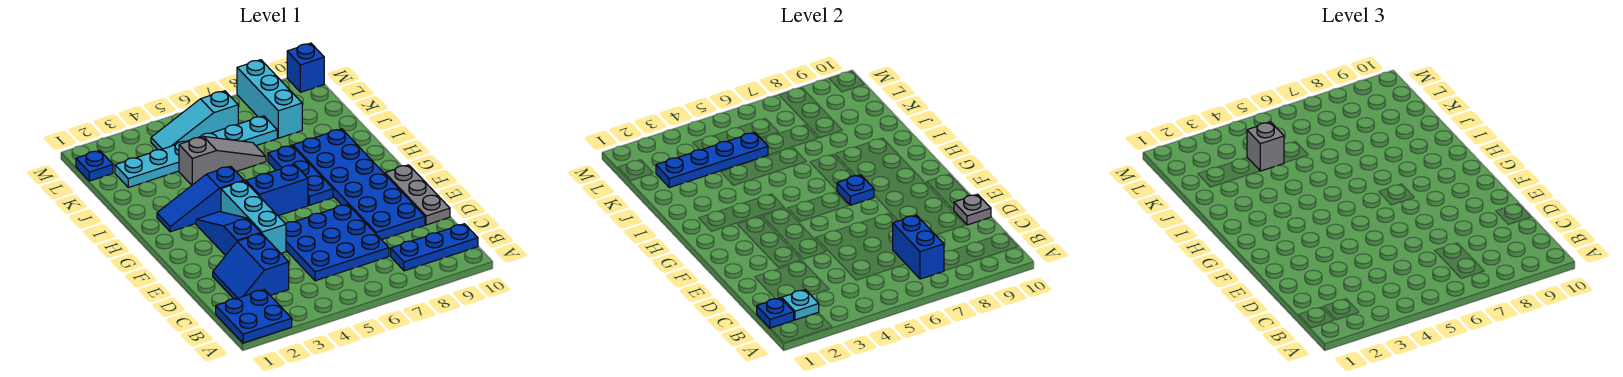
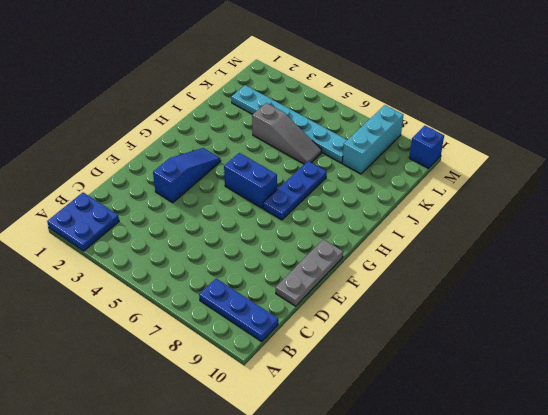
none -> blue 2x2 slope [213,233,289,299]
none -> blue 3x3 plate [286,204,389,281]
none -> blue 2x6 plate [293,129,425,240]

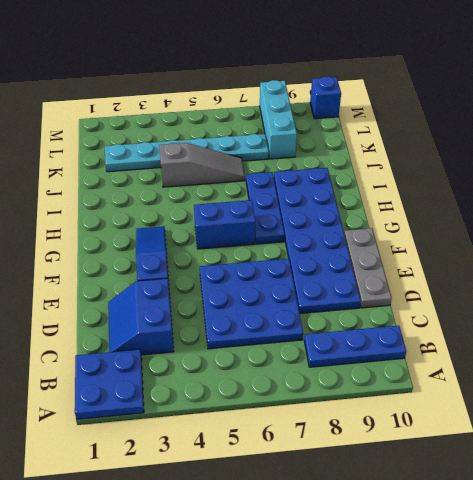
none -> cyan 1x3 brick [221,181,286,253]
none -> blue 1x3 slope [157,166,244,232]
none -> blue 1x1 plate [76,150,113,181]

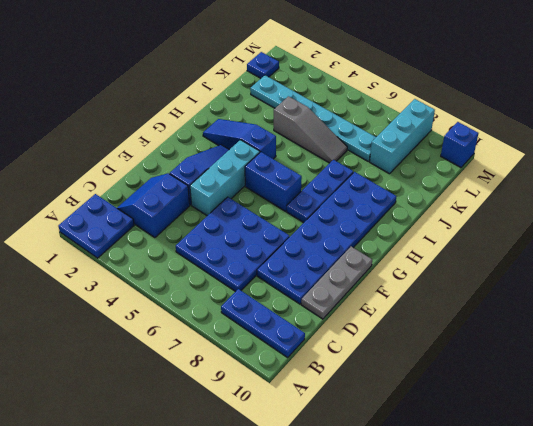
none -> cyan 1x3 slope [151,91,238,150]
none -> blue 1x1 plate [757,298,794,328]
none -> cyan 1x1 plate [782,290,819,320]

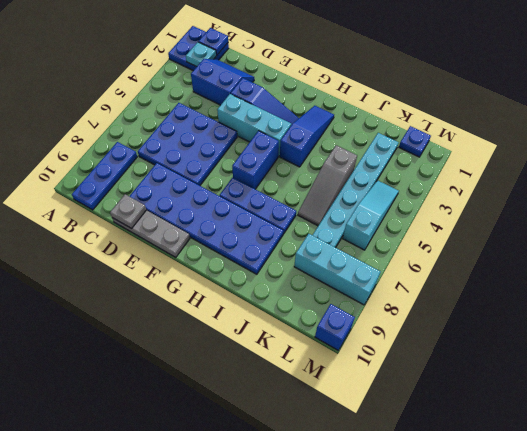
none -> blue 1x2 brick [893,215,944,279]
none -> blue 1x1 plate [837,175,874,205]
none -> blue 1x4 plate [656,132,768,188]

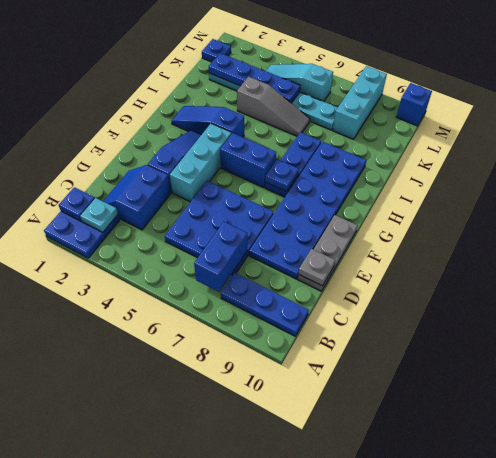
none -> grey 1x1 brick [1247,122,1284,171]

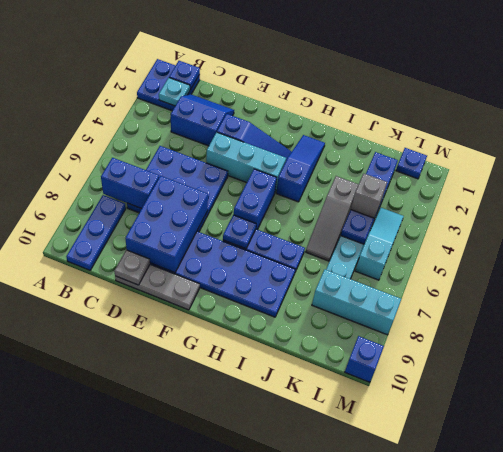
blue 2x3 brick [125,176,208,273] -> none

